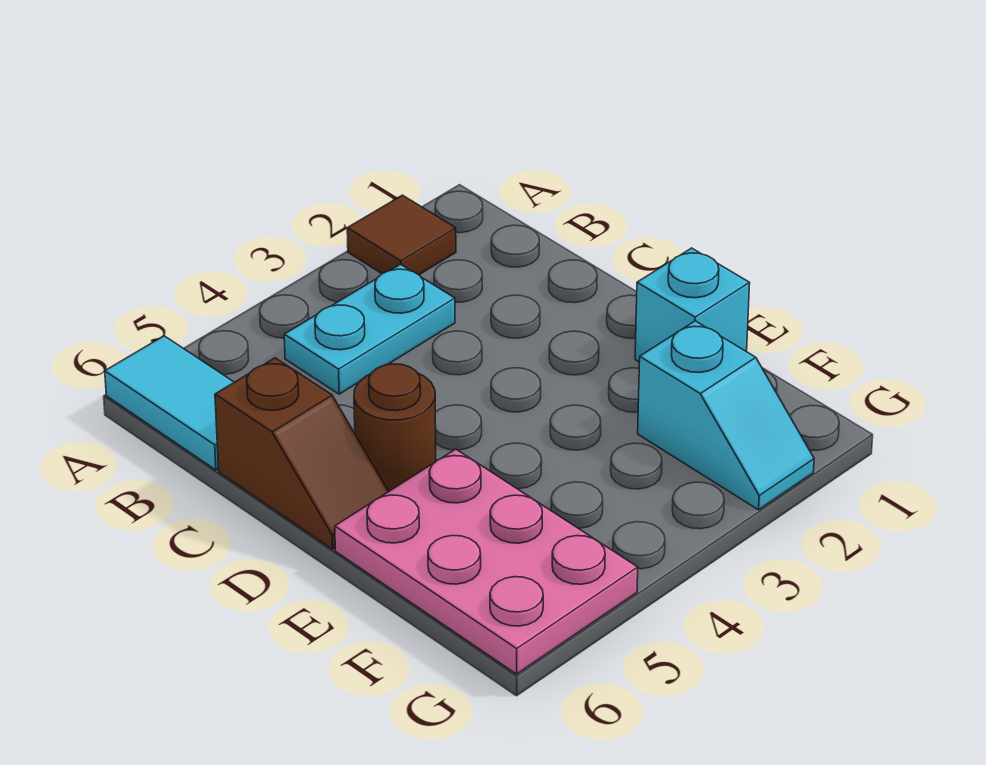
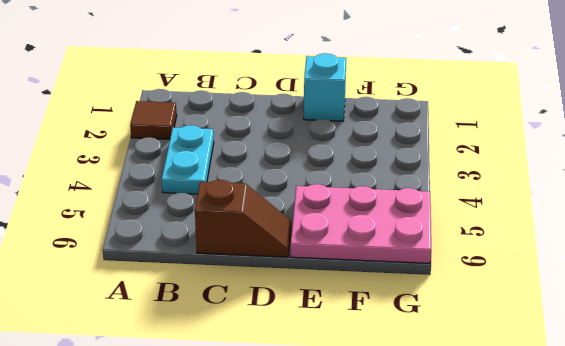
none -> cyan 1x2 tile [105,336,234,470]
none -> brown 1x1 round brick [354,364,436,492]

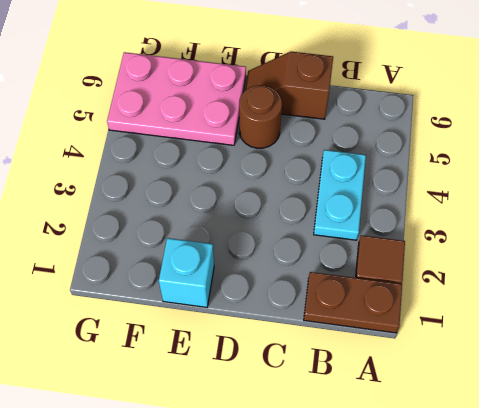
brown 1x2 plate [304,272,402,333] -> none
none -> cyan 1x2 tile [105,336,234,470]
none -> cyan 1x2 slope [638,321,814,510]

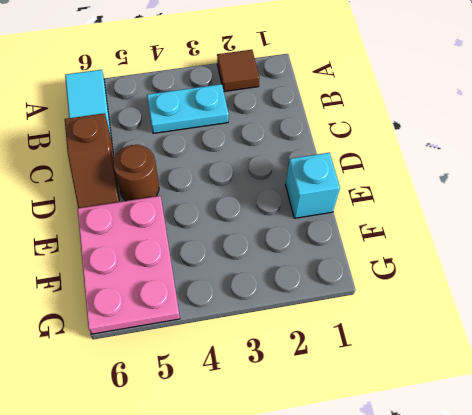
none -> cyan 1x2 slope [638,321,814,510]

